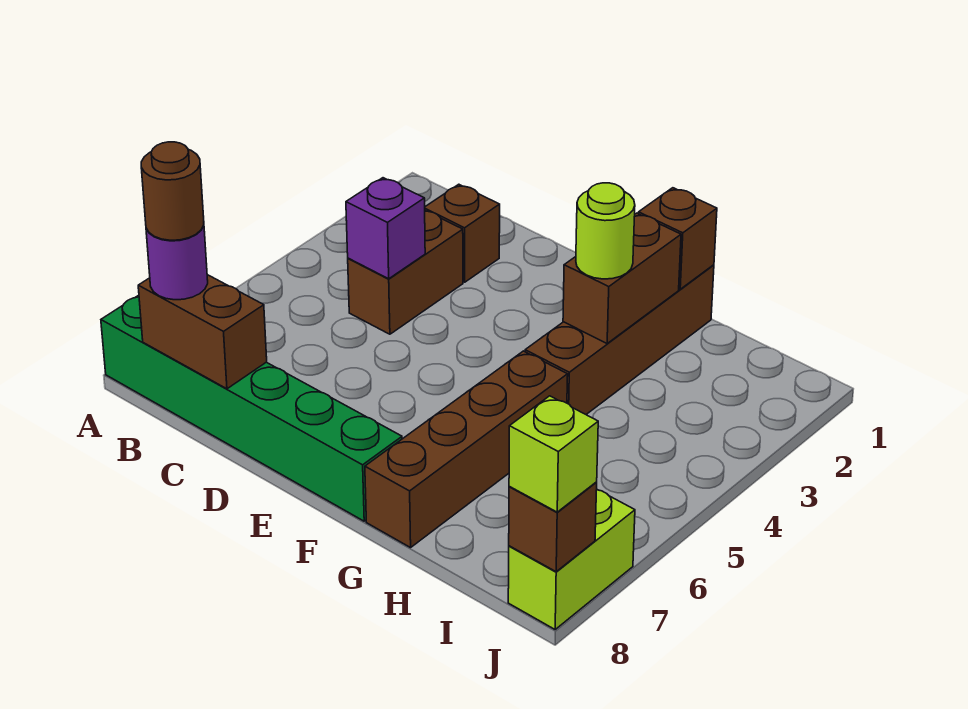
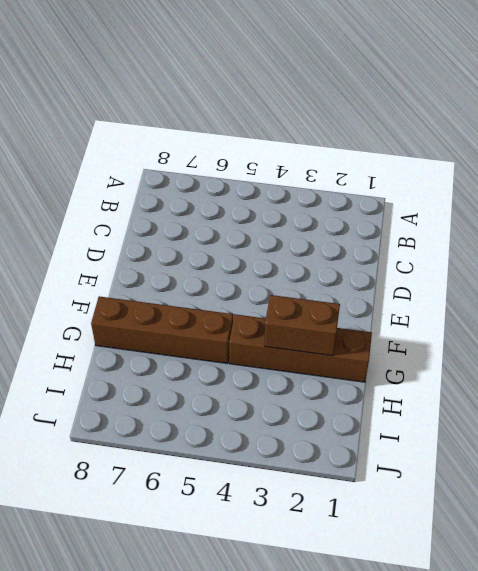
none -> green 1x6 brick [101,295,402,521]
none -> brown 1x1 brick [425,184,500,282]
none -> brown 1x2 brick [348,211,463,334]

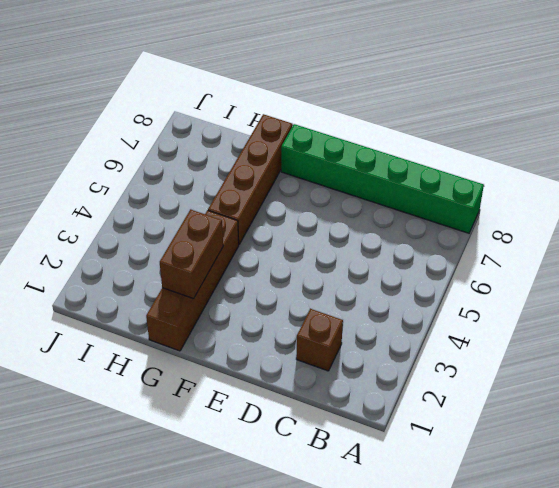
none -> brown 1x2 brick [348,211,463,334]
none -> lime 1x2 brick [508,490,635,629]
none -> brown 1x2 brick [138,275,267,389]

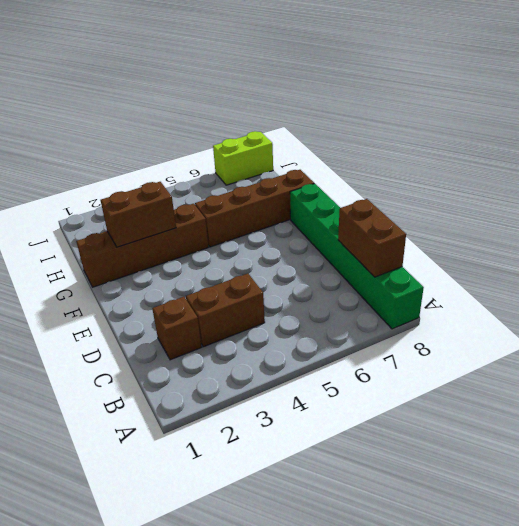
none -> purple 1x1 brick [346,178,425,279]
none -> brown 1x1 brick [638,188,717,289]
none -> brown 1x1 brick [509,482,597,572]

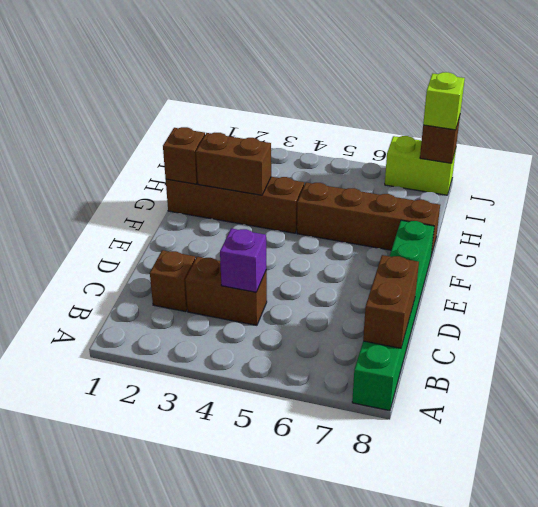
none -> purple 1x1 round brick [146,226,208,300]
none -> lime 1x1 round brick [576,183,635,279]
none -> brown 1x1 round brick [141,142,204,240]

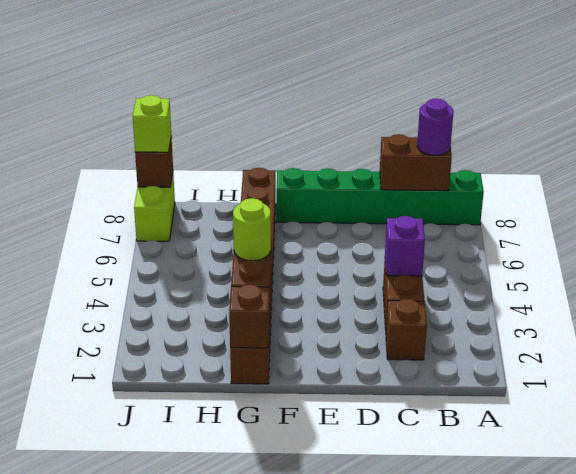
none -> brown 1x1 round brick [141,142,204,240]

